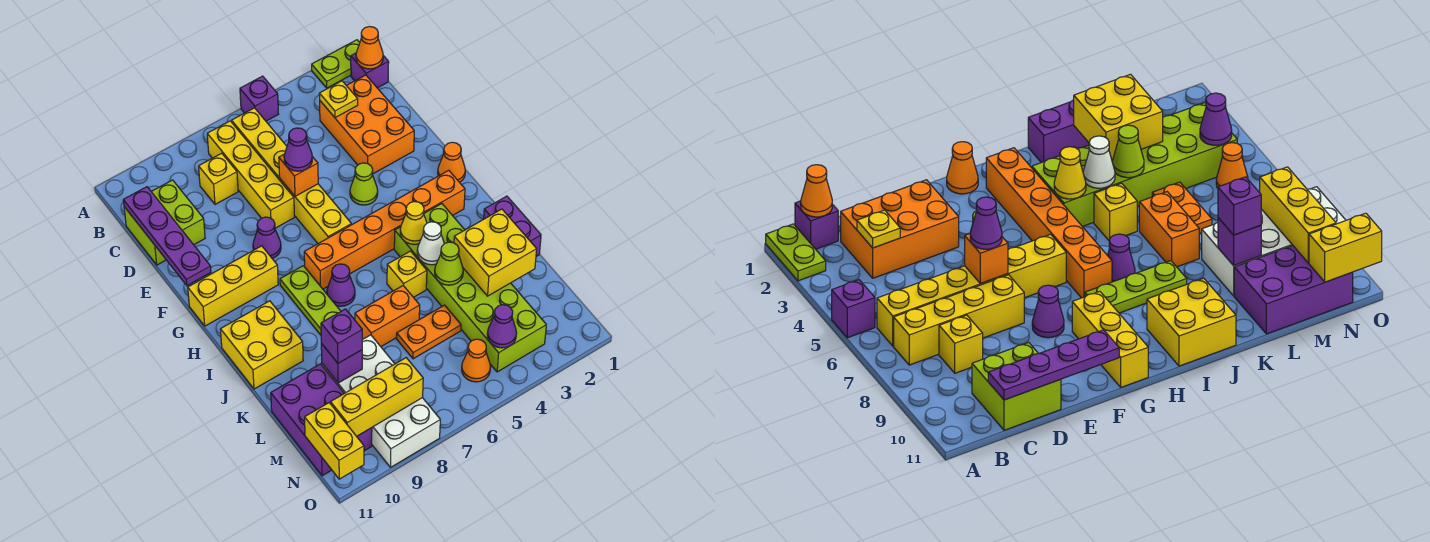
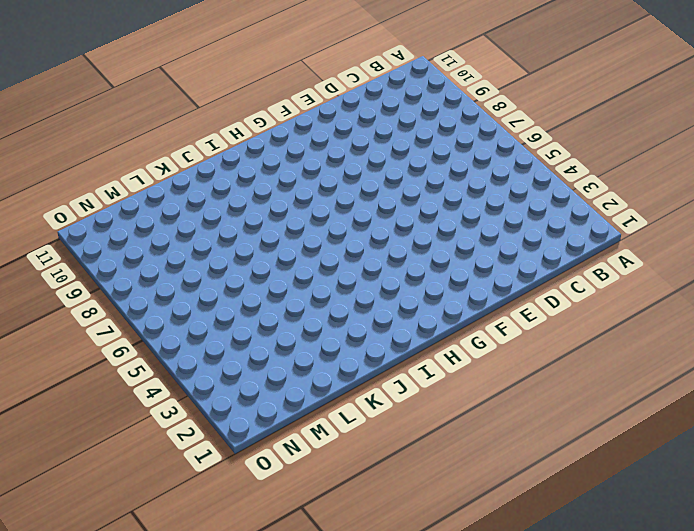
none -> lime 1x2 plate [312,40,360,88]
none -> purple 1x1 brick [240,76,278,121]
none -> purple 1x1 brick [351,53,389,88]
none -> yellow 1x6 brick [232,108,351,243]

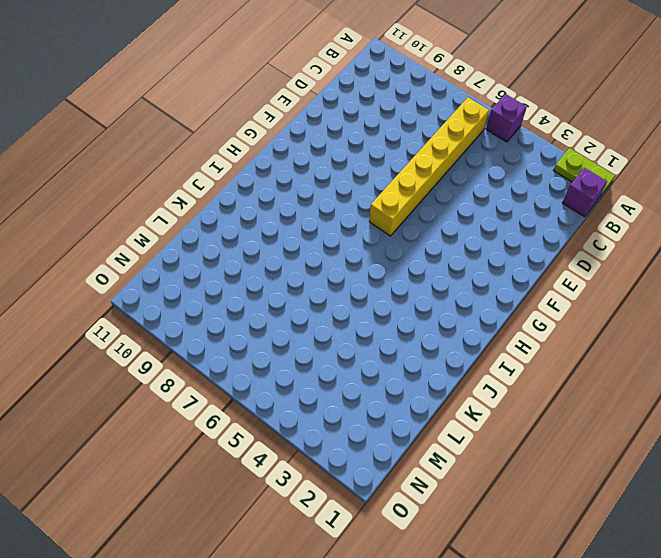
none -> yellow 1x4 brick [207,121,295,228]
none -> orange 2x3 brick [320,75,414,174]
none -> yellow 1x1 brick [199,153,238,204]
none -> lime 2x2 brick [124,180,205,265]

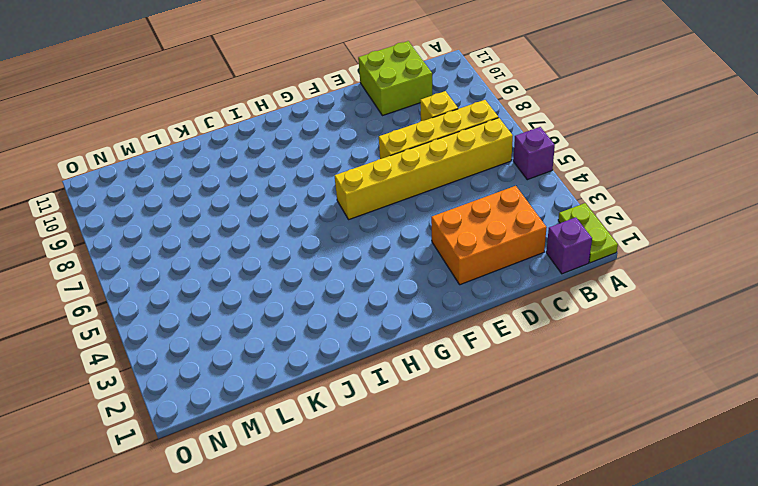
none -> lime 1x1 cone [350,163,378,205]
none -> purple 1x1 cone [253,217,281,258]
none -> orange 1x1 cone [438,142,465,182]
none -> yellow 1x3 brick [188,246,278,326]

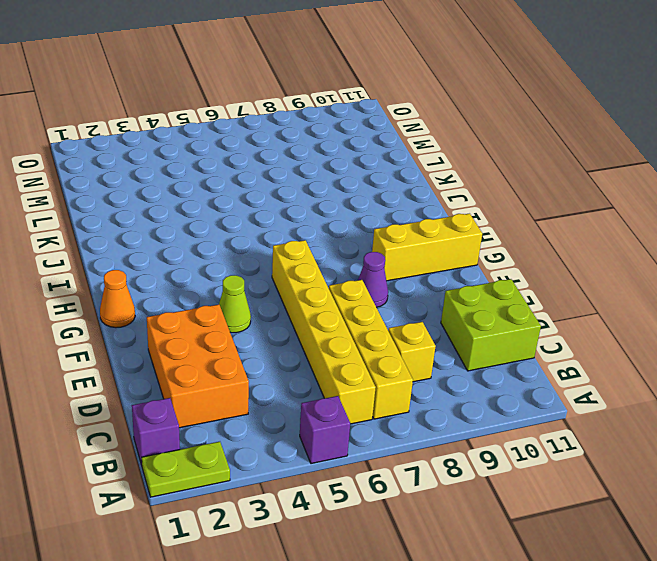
none -> orange 1x6 brick [304,170,465,289]
none -> lime 1x3 plate [280,266,341,335]
none -> lime 2x6 brick [394,204,546,372]
none -> purple 1x1 cone [327,264,355,306]

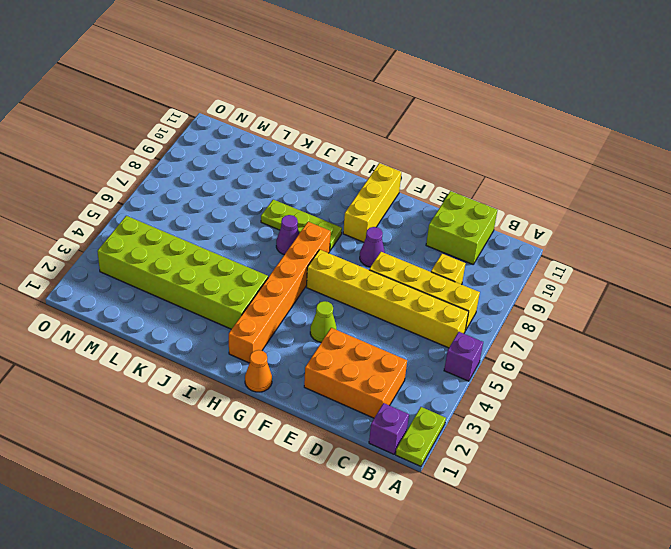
none -> yellow 2x2 brick [220,301,303,389]
none -> purple 1x2 brick [484,196,541,256]
none -> yellow 1x1 brick [387,251,427,297]
none -> orange 1x2 brick [355,286,420,346]

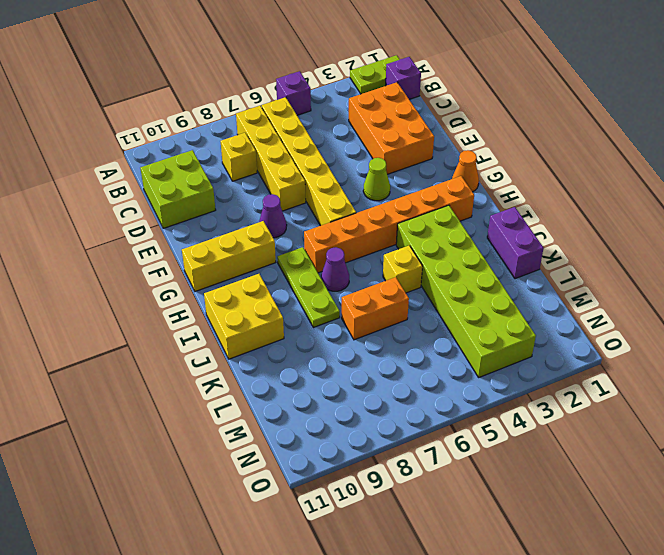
none -> orange 1x2 plate [397,305,461,359]
none -> white 2x4 brick [322,335,440,467]
none -> purple 2x3 brick [271,364,372,476]
none -> orange 1x1 cone [462,339,490,382]

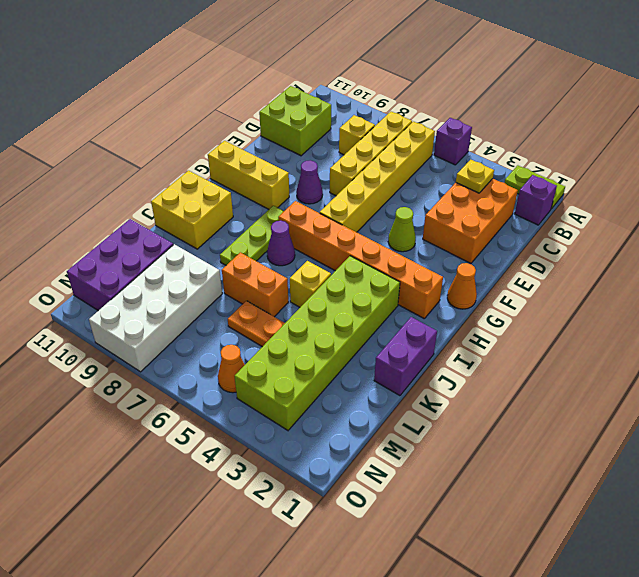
none -> orange 1x1 cone [356,27,383,69]
none -> purple 1x4 plate [123,187,211,286]
none -> orange 1x1 brick [279,154,318,196]
none -> yellow 1x1 cone [400,202,427,244]

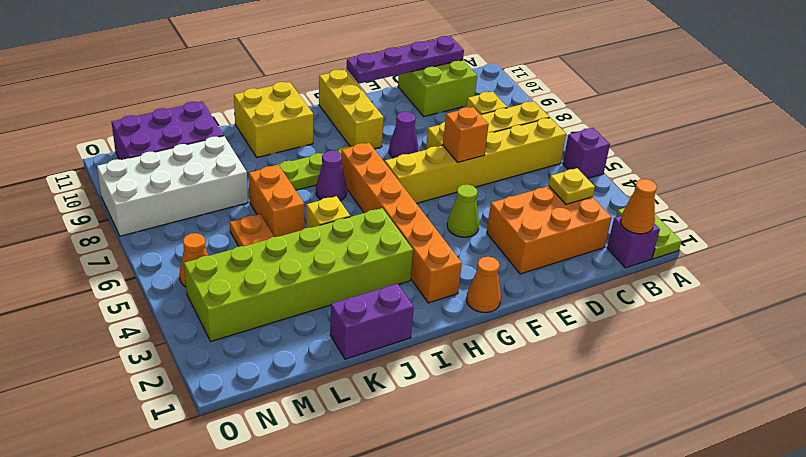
none -> yellow 1x1 cone [400,202,427,244]
none -> white 1x1 cone [417,222,444,265]
none -> yellow 2x2 brick [454,209,537,296]
none -> lime 1x1 cone [435,242,463,285]

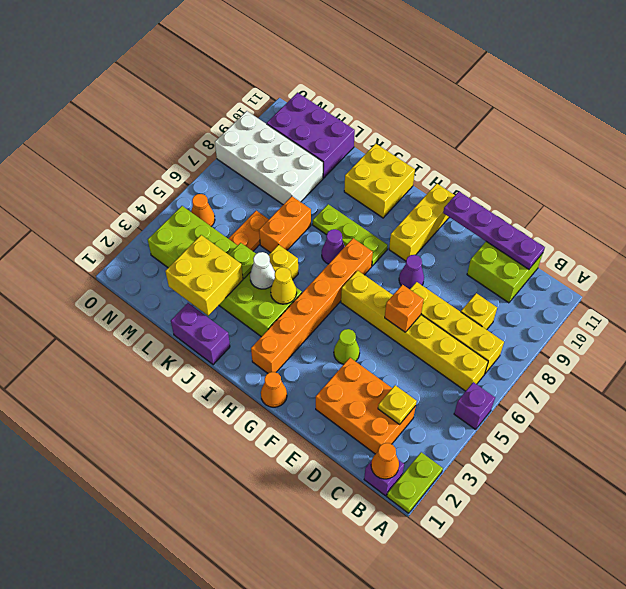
lime 1x1 plate [229,243,256,279] -> lime 1x1 cone [435,242,463,285]
none -> purple 1x1 brick [321,343,362,383]
none -> purple 1x1 cone [487,305,517,348]
none -> yellow 1x3 brick [331,358,423,436]
none -> yellow 1x2 brick [305,403,364,479]

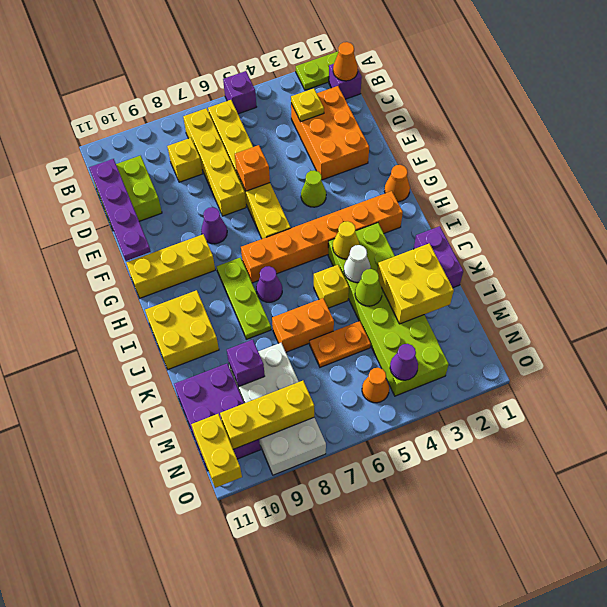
none -> purple 1x1 cone [284,128,312,171]
none -> purple 1x1 brick [321,309,362,363]

